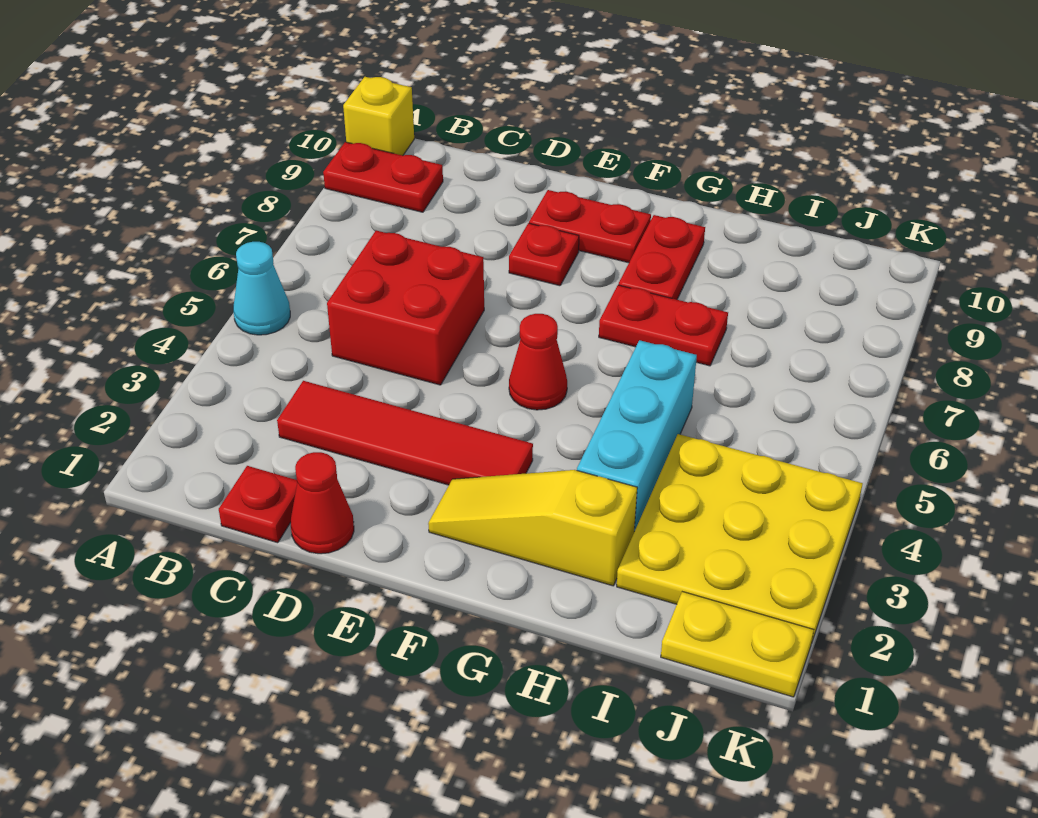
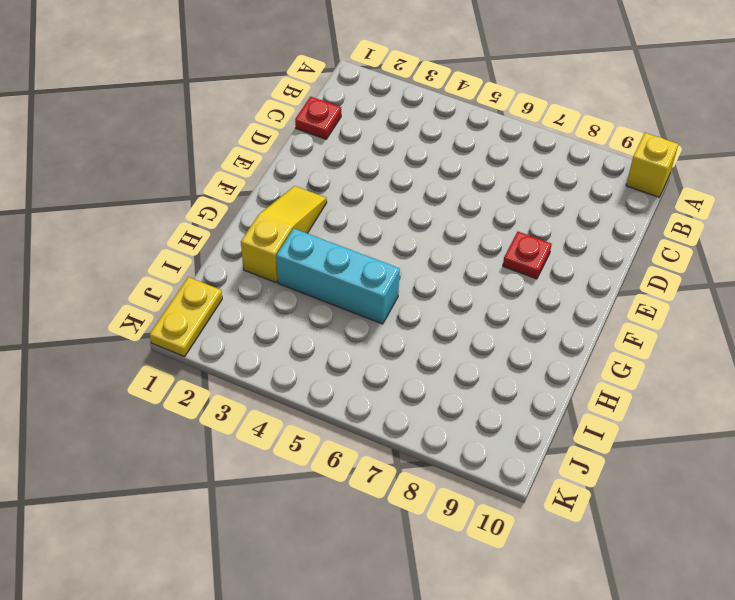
none -> cyan 1x1 cone [233,242,290,335]
none -> red 1x2 plate [323,142,443,212]
none -> red 1x4 tile [277,381,533,485]

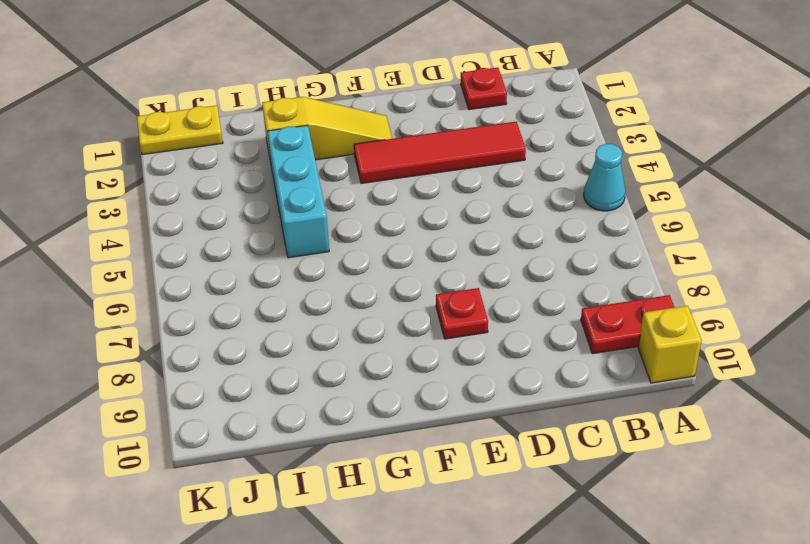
none -> red 2x2 brick [327,231,484,385]
none -> red 1x1 cone [291,452,354,554]
none -> red 1x2 plate [529,190,651,263]

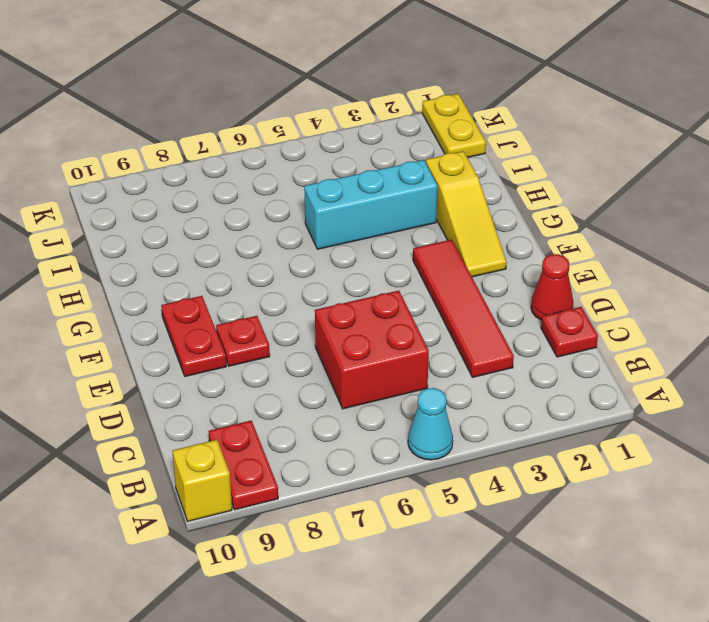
none -> red 1x1 cone [509,314,567,410]
none -> red 1x2 plate [599,285,728,366]
none -> red 1x2 plate [619,215,705,300]

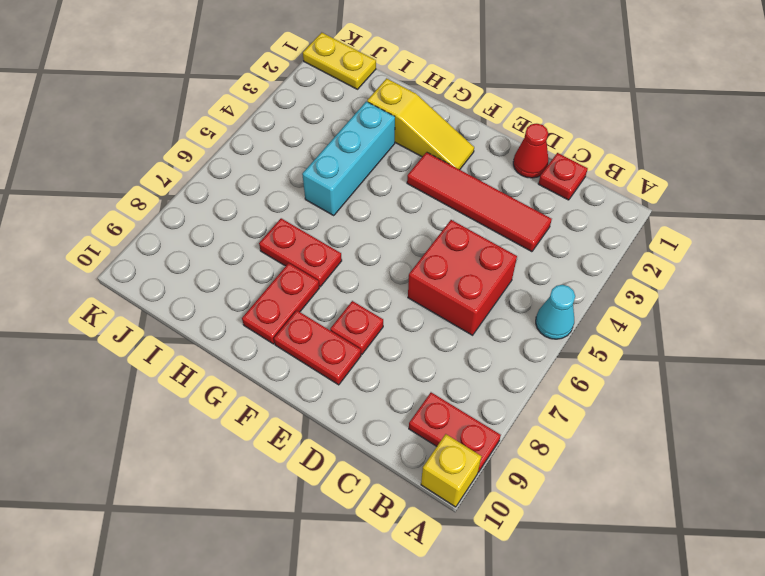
none -> red 1x1 cone [509,314,567,410]
none -> yellow 3x3 plate [617,434,863,641]

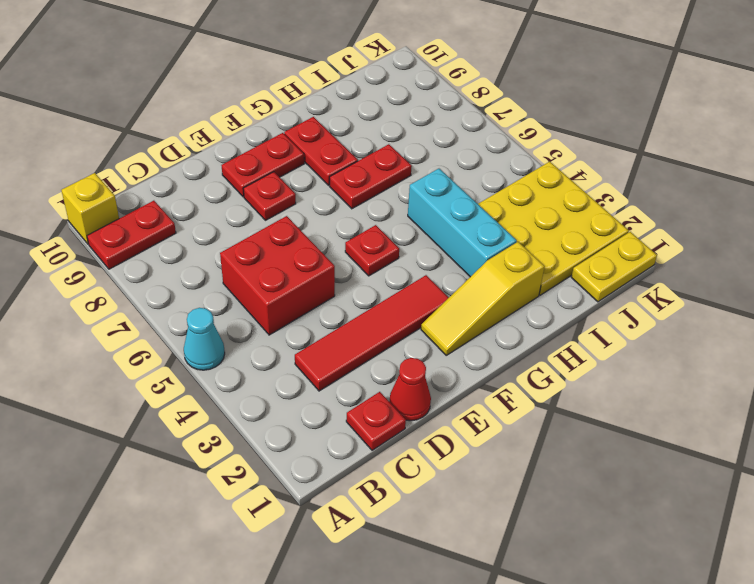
red 1x1 plate [345,225,399,276] -> red 1x1 cone [509,314,567,410]

